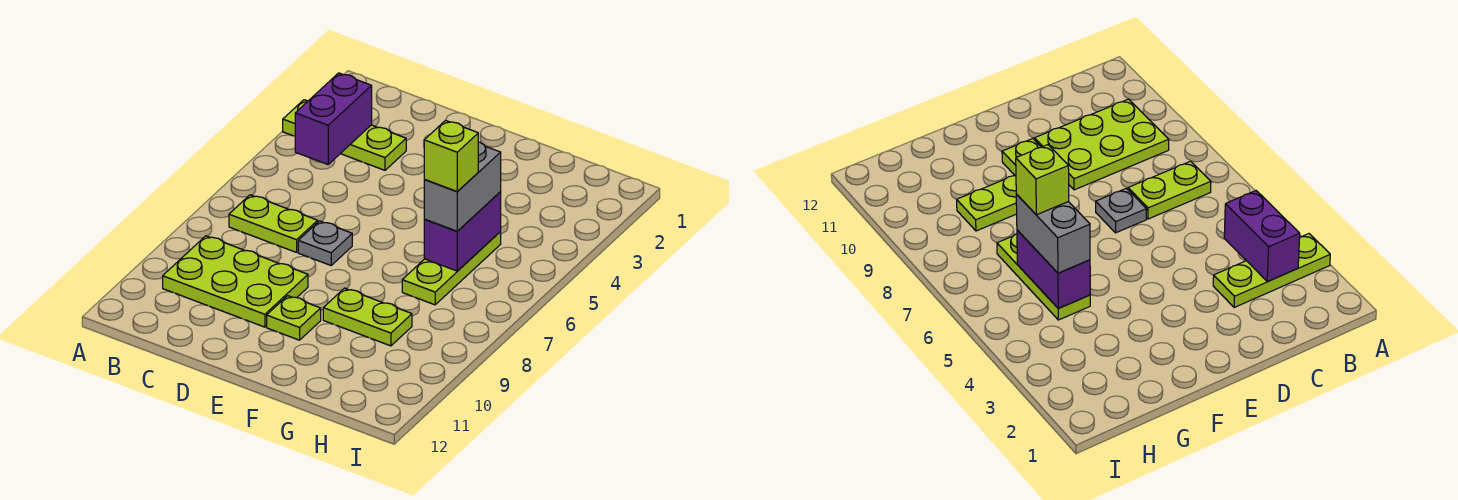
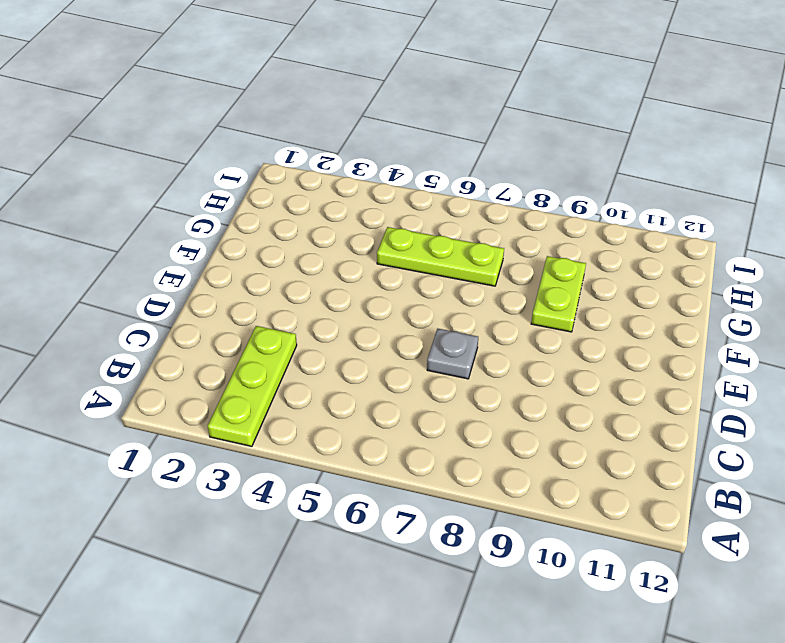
none -> lime 1x2 plate [229,195,318,252]
none -> lime 2x3 plate [163,236,308,327]

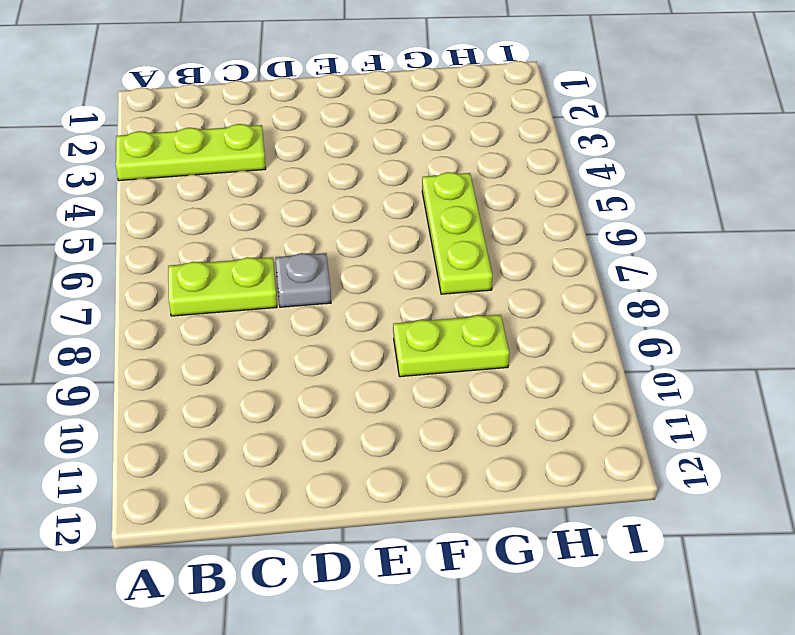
none -> lime 2x3 plate [163,236,308,327]
none -> lime 1x1 plate [267,296,321,340]

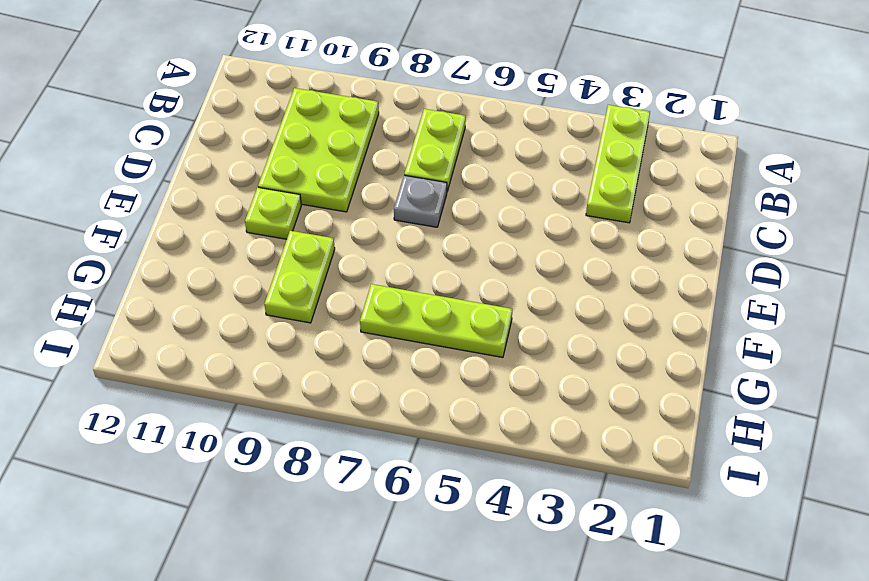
none -> purple 1x2 brick [295,73,372,164]
none -> purple 1x2 brick [424,192,501,271]

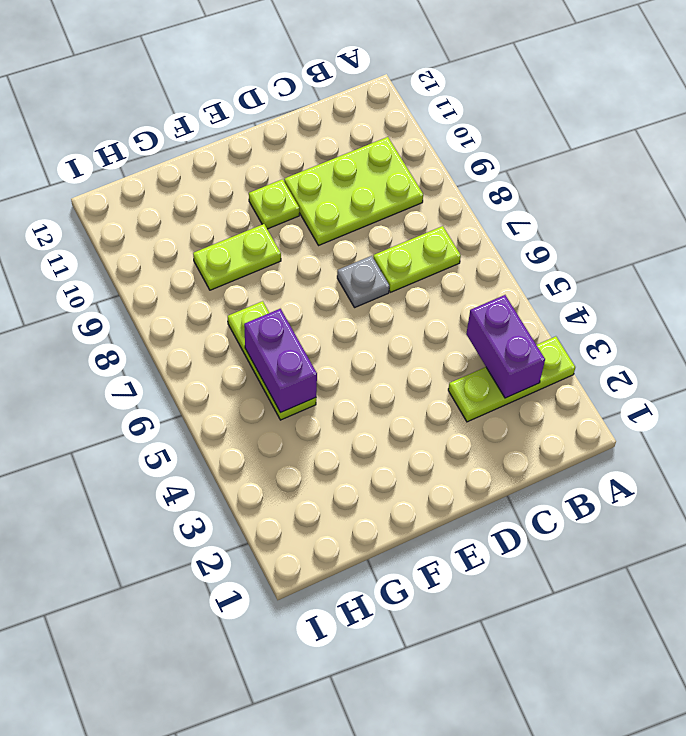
none -> grey 1x2 brick [424,142,501,231]
none -> lime 1x1 brick [424,120,478,192]

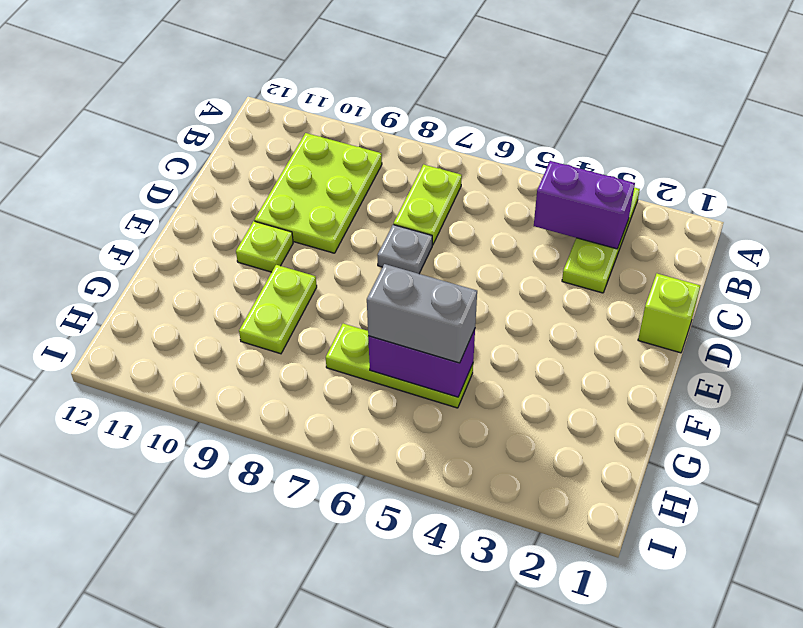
lime 1x1 brick [638,274,700,353] -> lime 1x1 brick moved to [424,120,478,192]

